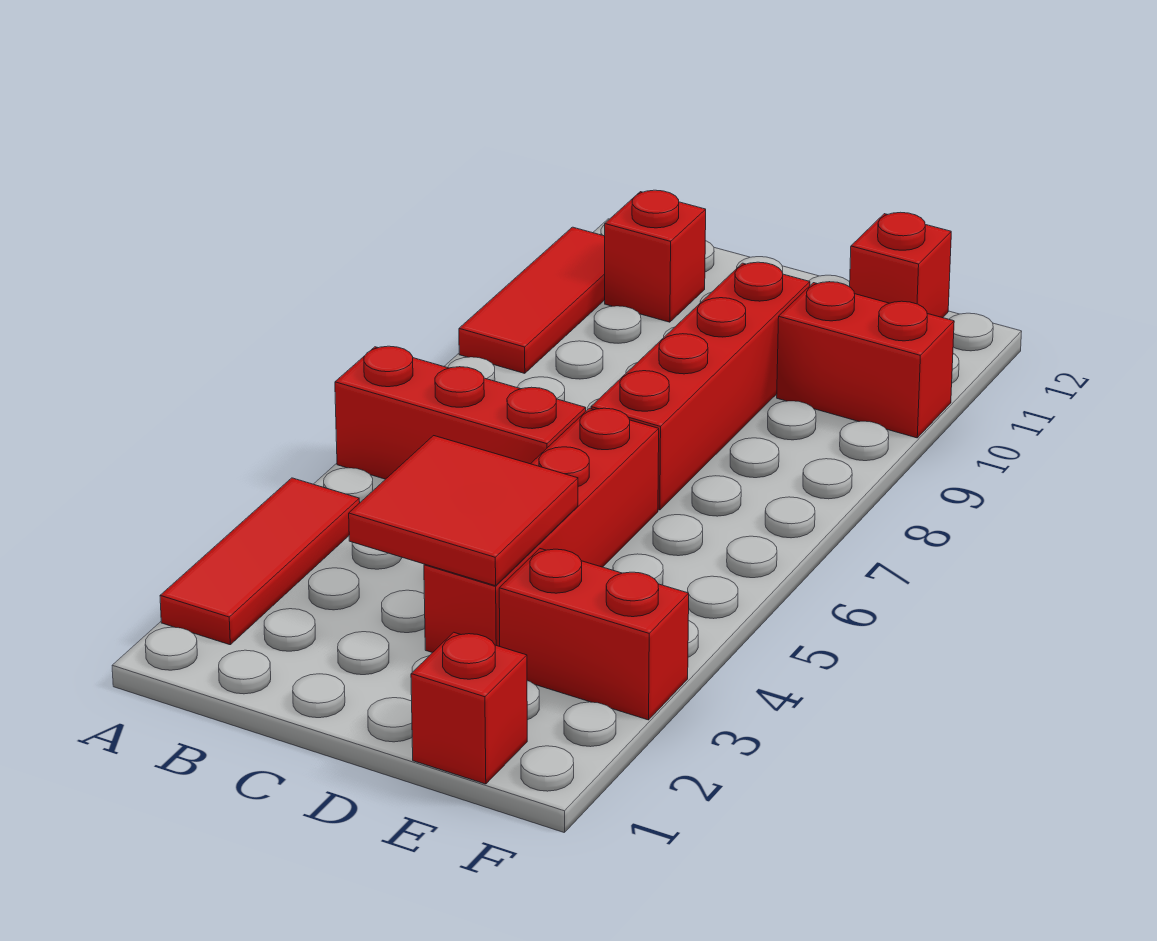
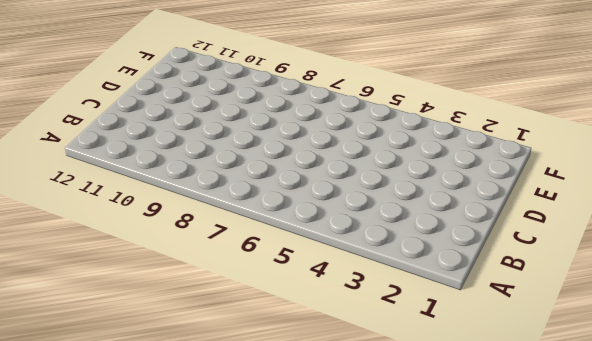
none -> red 1x3 tile [160,478,360,645]
none -> red 1x3 brick [335,346,586,479]

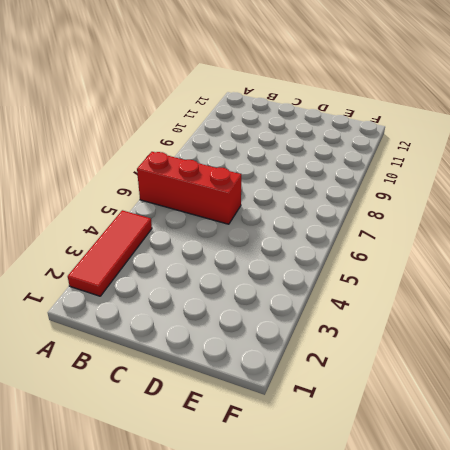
none -> red 1x3 tile [459,227,605,373]
none -> red 1x1 brick [605,190,706,322]

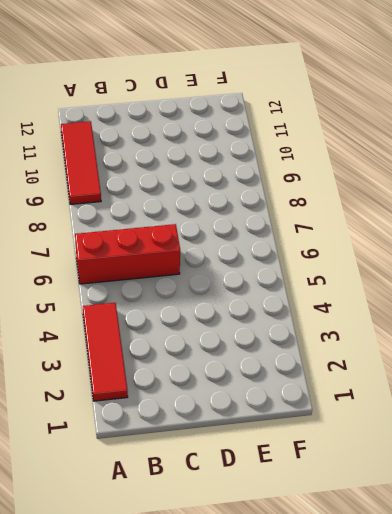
none -> red 1x1 brick [605,190,706,322]
none -> red 1x4 brick [424,408,659,653]

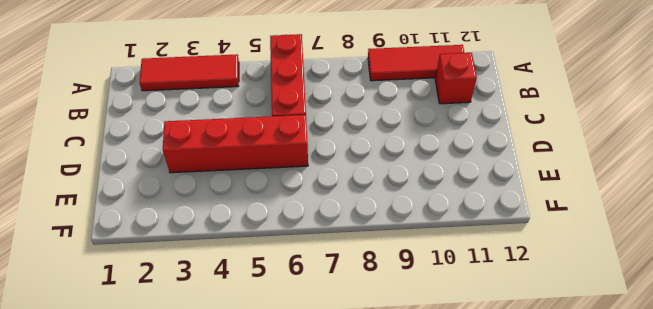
none -> red 1x4 brick [591,262,810,510]
none -> red 1x1 brick [411,632,527,784]

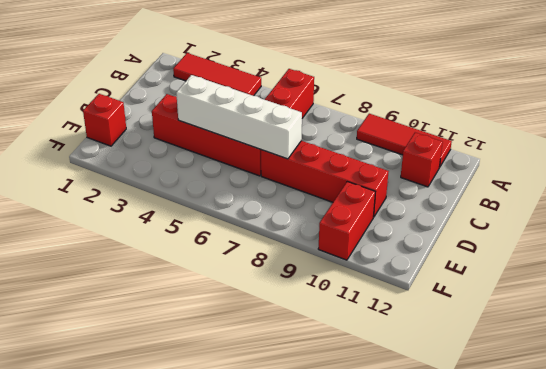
white 1x4 brick [176,75,302,159] -> red 2x2 tile [349,436,578,586]
none -> red 1x2 brick [499,549,689,720]
none -> red 1x1 brick [850,212,951,318]

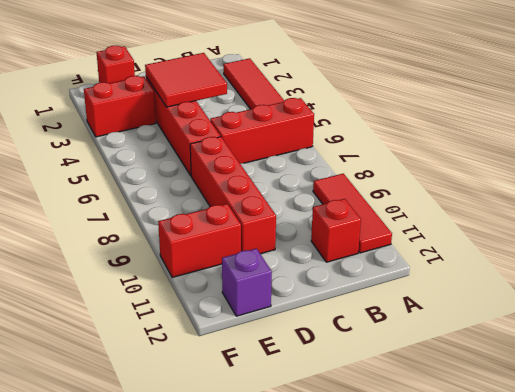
purple 1x1 brick [222,249,272,316] -> red 1x1 brick [850,212,951,318]

